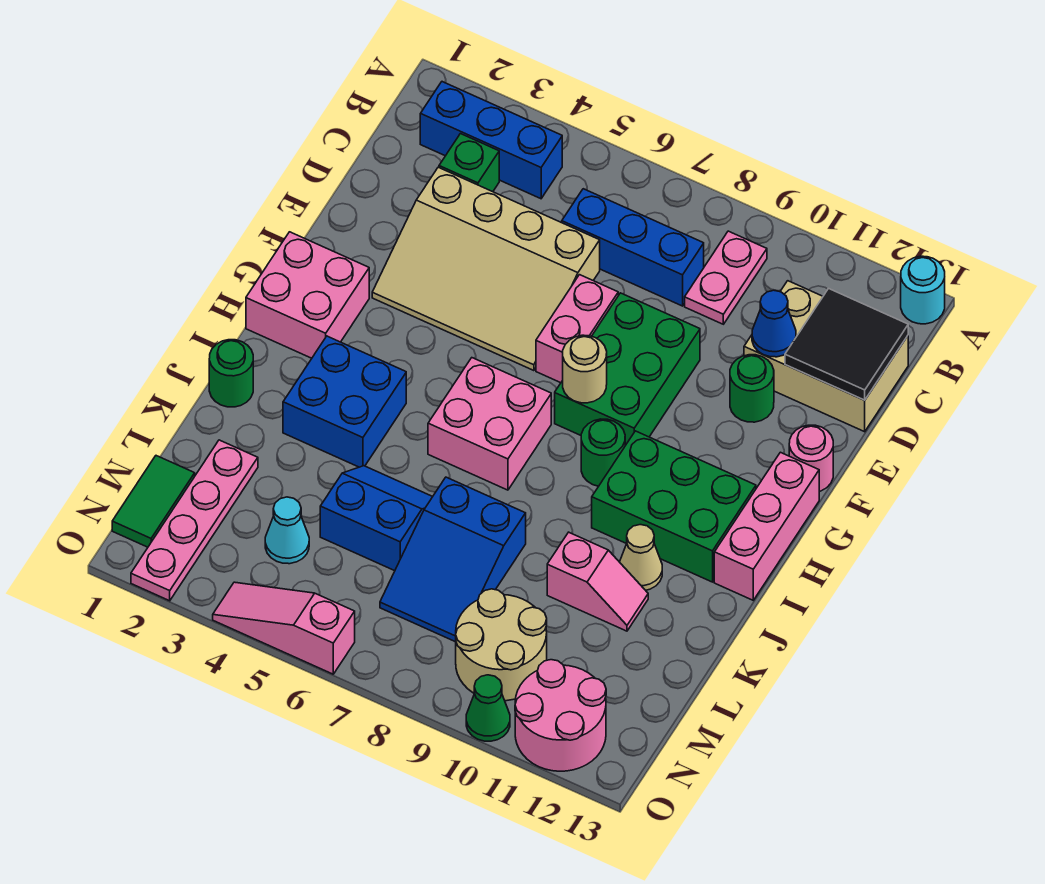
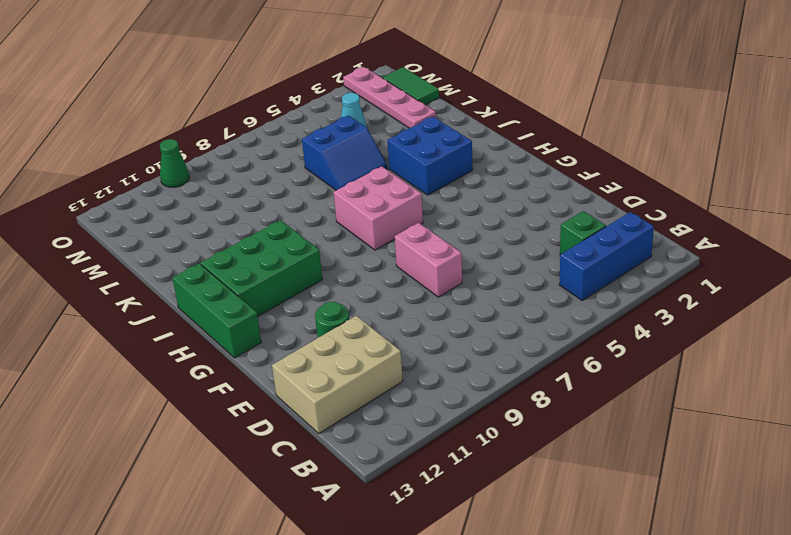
green 1x3 brick [172,263,261,358] -> pink 1x3 brick [714,452,819,600]
none -> cyan 1x1 round brick [901,256,945,324]
none -> pink 1x2 plate [685,231,767,324]
none -> blue 1x3 brick [562,189,704,306]
none -> tan 3x4 slope [372,167,600,371]

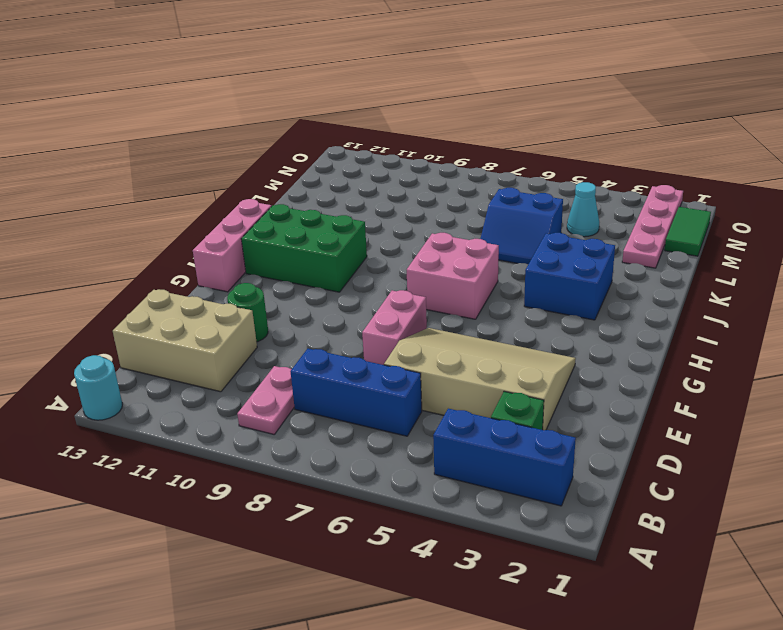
none -> green 2x3 brick [555,293,700,445]
none -> pink 1x1 round brick [789,425,833,491]
none -> pink 2x2 brick [246,232,369,358]
none -> green 1x1 round brick [581,419,625,486]

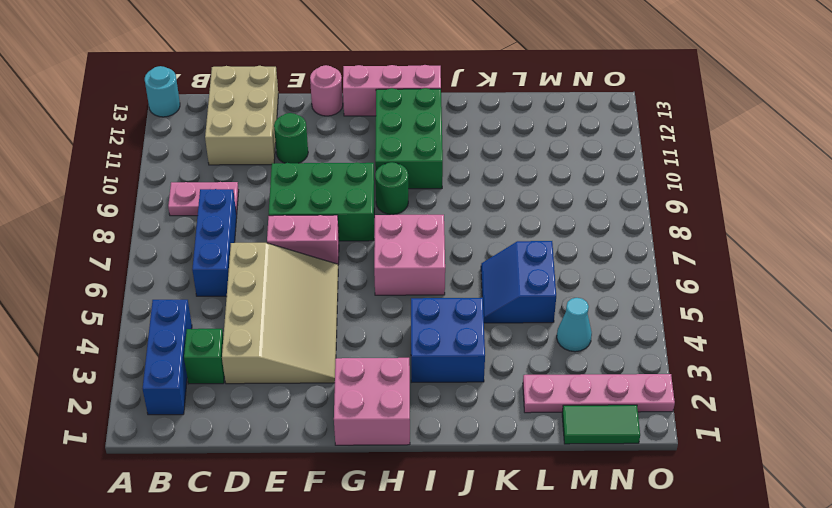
none -> green 1x1 round brick [209,340,253,407]
none -> tan 1x1 cone [620,525,662,590]
none -> blue 2x3 slope [380,477,526,642]
none -> pink 1x2 slope [547,532,648,631]

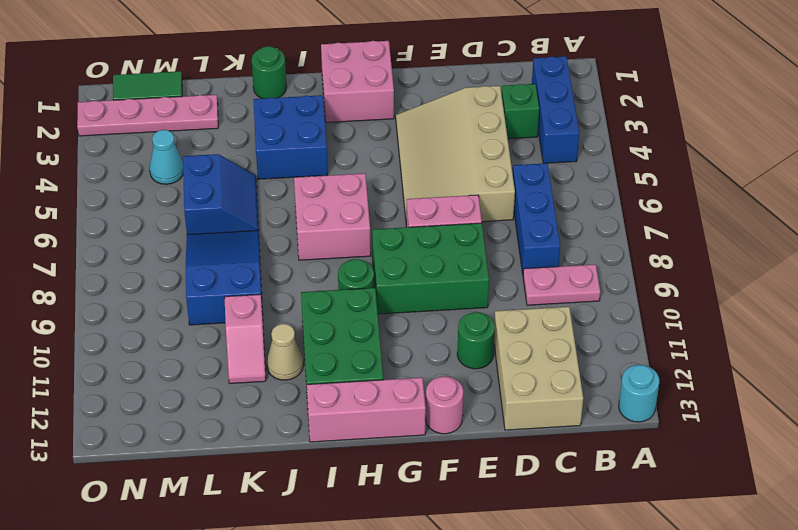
blue 2x3 slope [186,231,263,325] -> blue 2x3 slope turned to [380,477,526,642]
none -> tan 2x2 round brick [456,589,547,701]
none -> pink 2x2 round brick [515,660,606,771]
none -> pink 1x3 slope [213,582,355,674]
none -> green 1x1 cone [466,675,510,741]

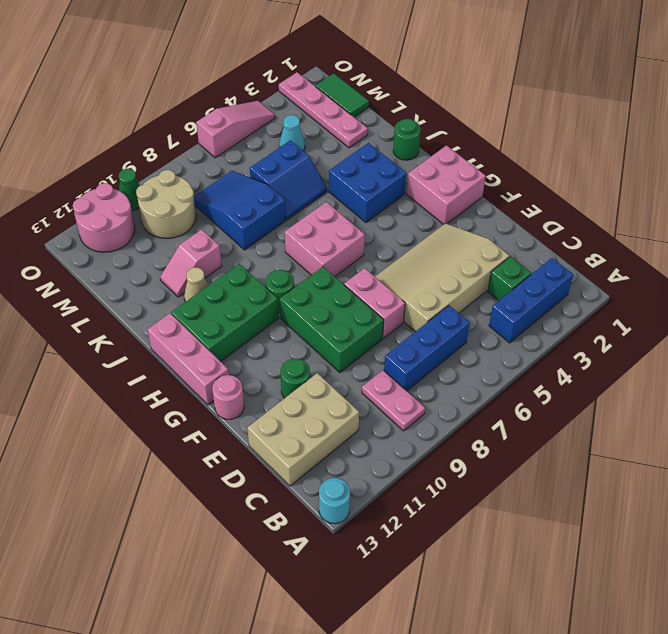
none -> black 2x2 tile [785,289,908,400]
none -> blue 1x1 cone [752,290,796,357]
none -> tan 1x1 round brick [563,335,607,403]

